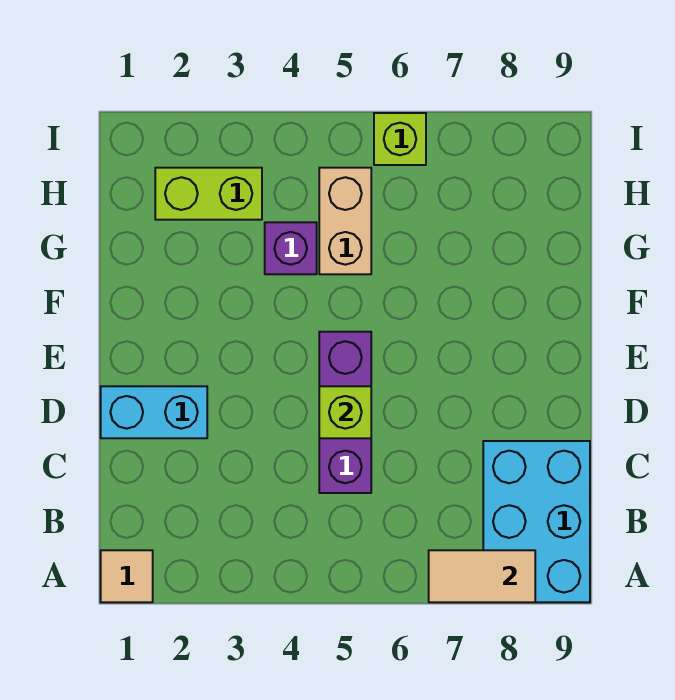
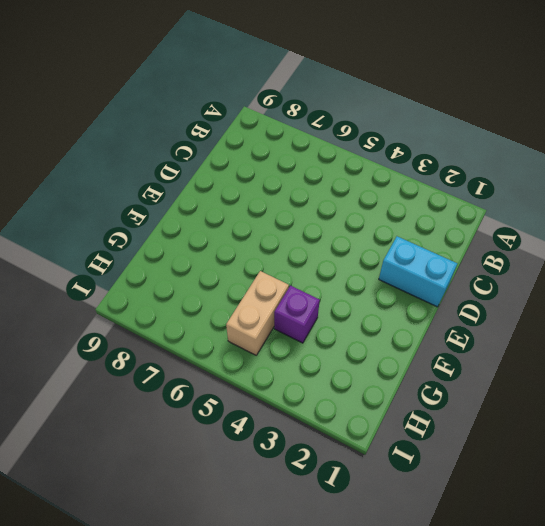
none -> tan 1x1 tile [101,550,153,602]
none -> cyan 2x3 brick [483,441,590,602]

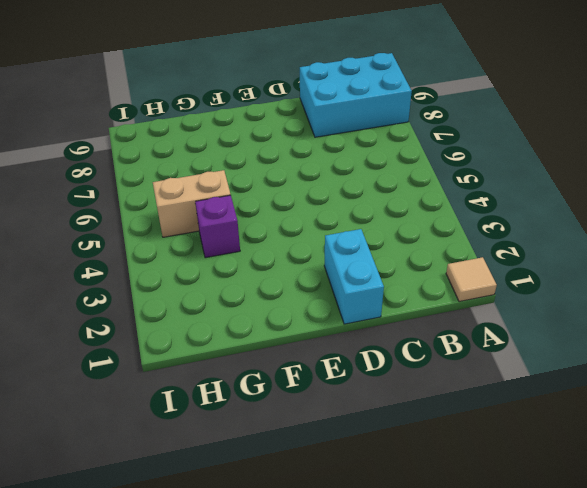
none -> purple 1x3 brick [319,332,371,493]
none -> lime 1x2 brick [155,168,262,220]

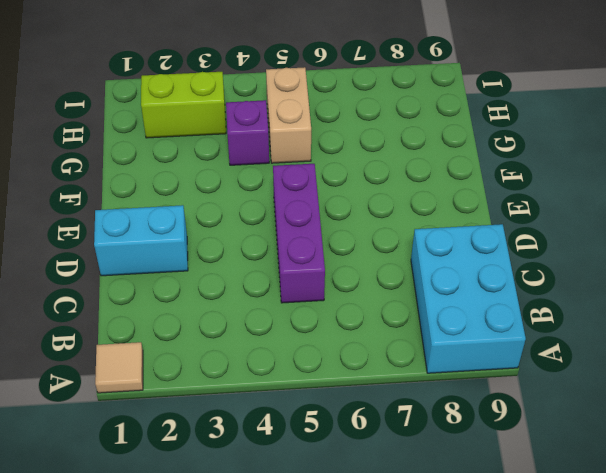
none -> lime 1x1 brick [374,113,426,165]
none -> tan 1x2 tile [429,550,535,602]

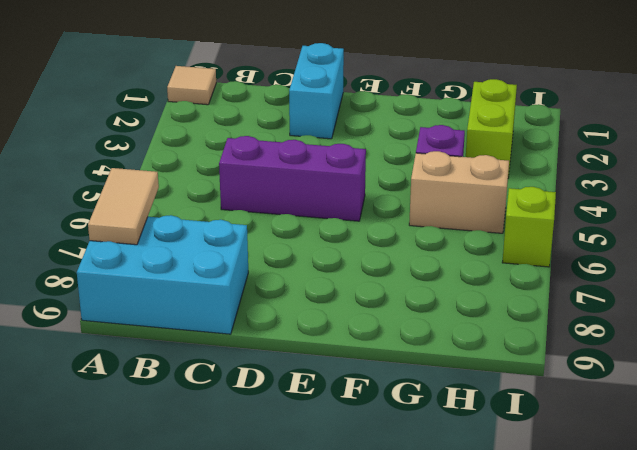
none -> lime 1x1 brick [319,386,371,438]

